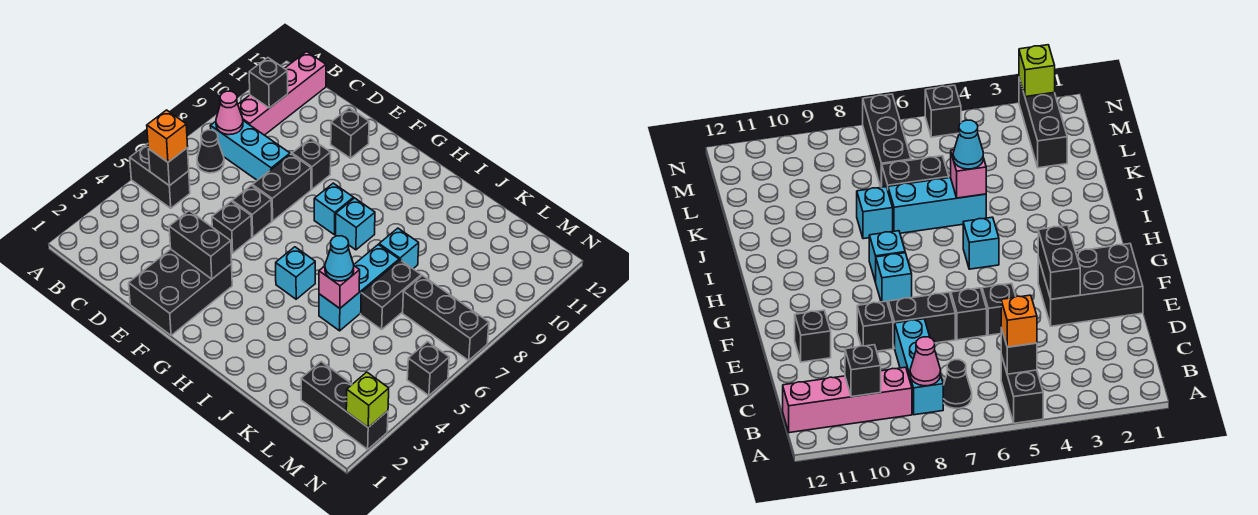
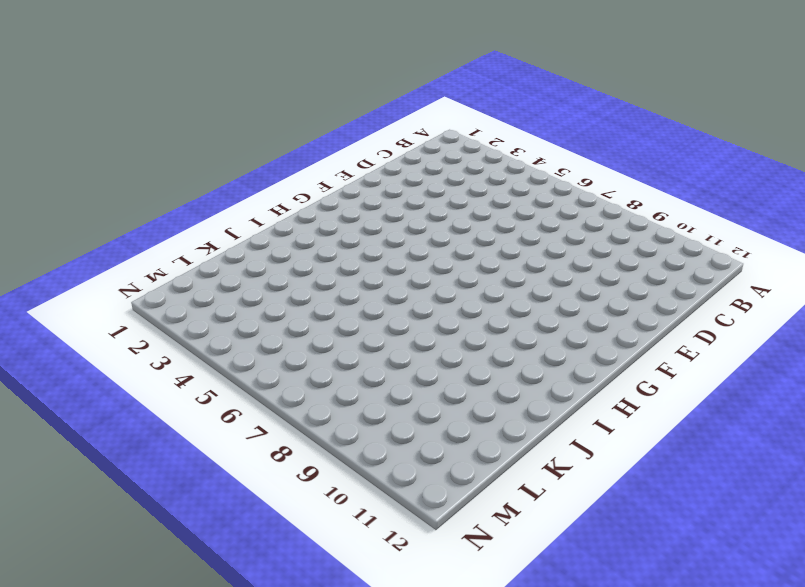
none -> black 1x2 brick [130,144,190,208]
none -> black 1x1 cone [197,130,224,173]
none -> cyan 1x3 brick [210,121,290,180]

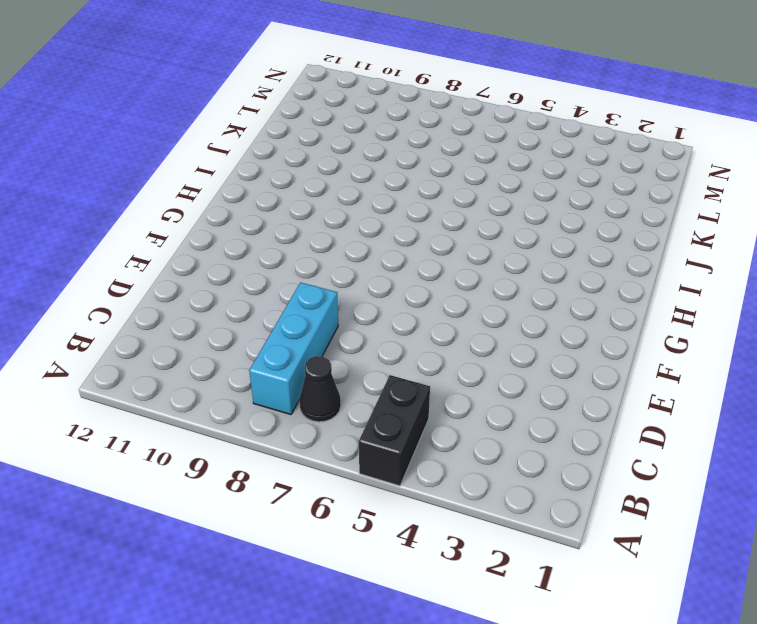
none -> pink 1x4 brick [238,52,326,135]
none -> black 2x3 brick [129,249,232,335]
none -> black 1x1 brick [212,201,252,253]

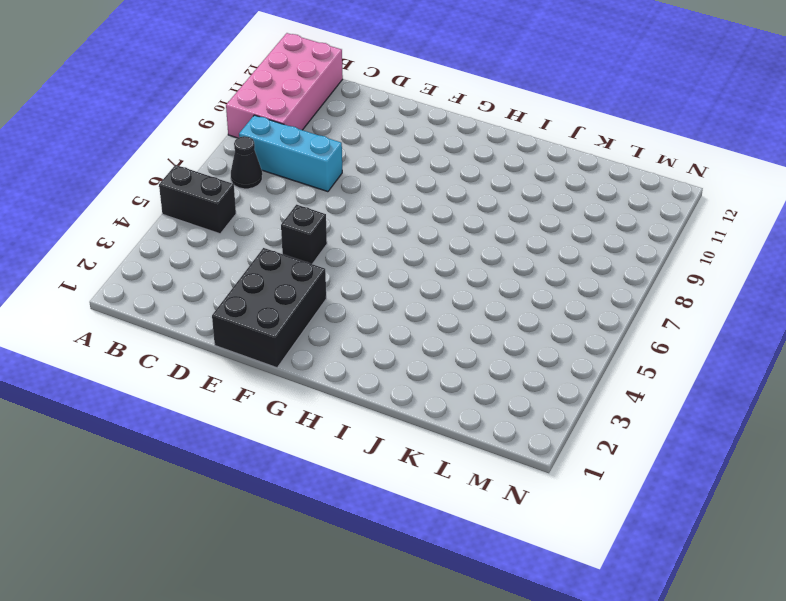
pink 2x4 brick [226,33,343,138] -> pink 1x4 brick [238,52,326,135]
none -> black 1x1 brick [232,185,272,237]
none -> black 1x2 brick [252,154,311,221]
none -> black 1x1 brick [292,138,331,189]

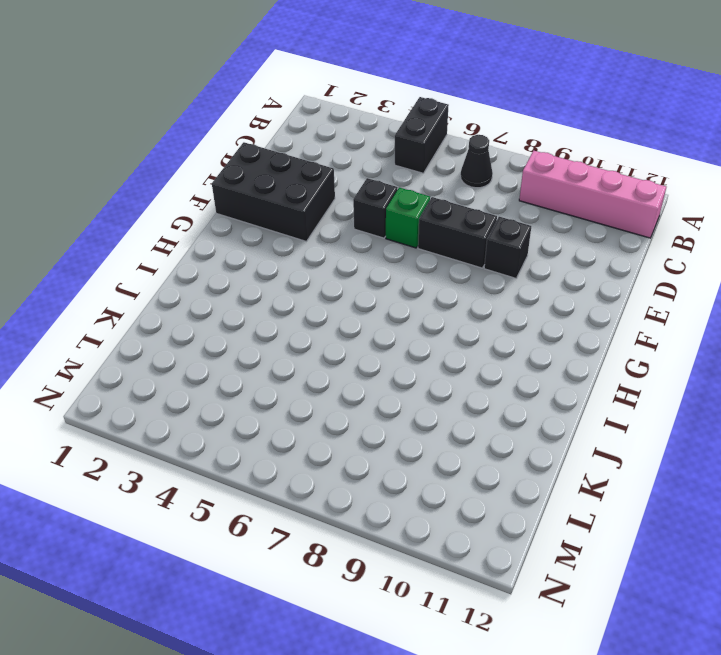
green 1x1 brick [386,188,430,248] -> black 1x1 brick [232,185,272,237]
none -> cyan 1x3 brick [210,121,290,180]
none -> black 1x1 brick [331,108,369,158]
none -> cyan 1x1 brick [314,183,354,235]

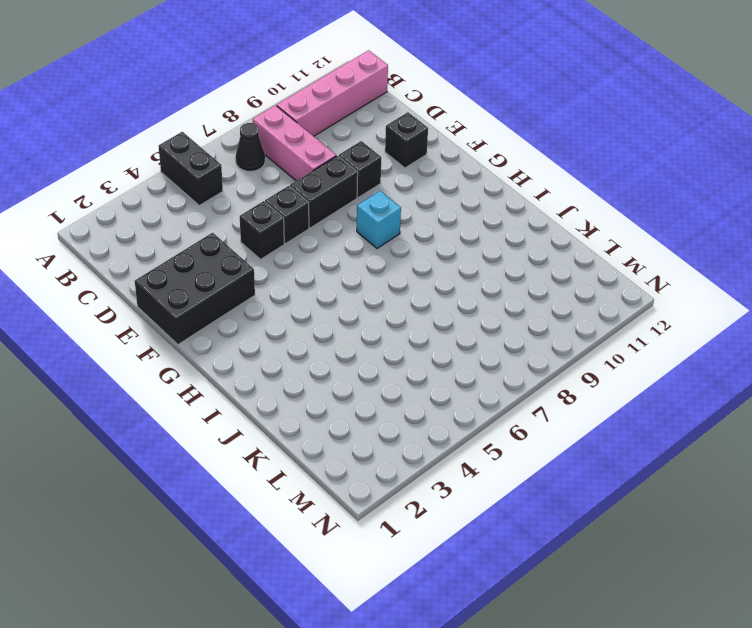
pink 1x3 brick [253,105,336,181] -> cyan 1x3 brick [210,121,290,180]
none -> cyan 1x1 brick [276,247,315,299]
none -> cyan 1x1 brick [336,198,375,250]
none -> cyan 1x3 brick [319,245,399,331]

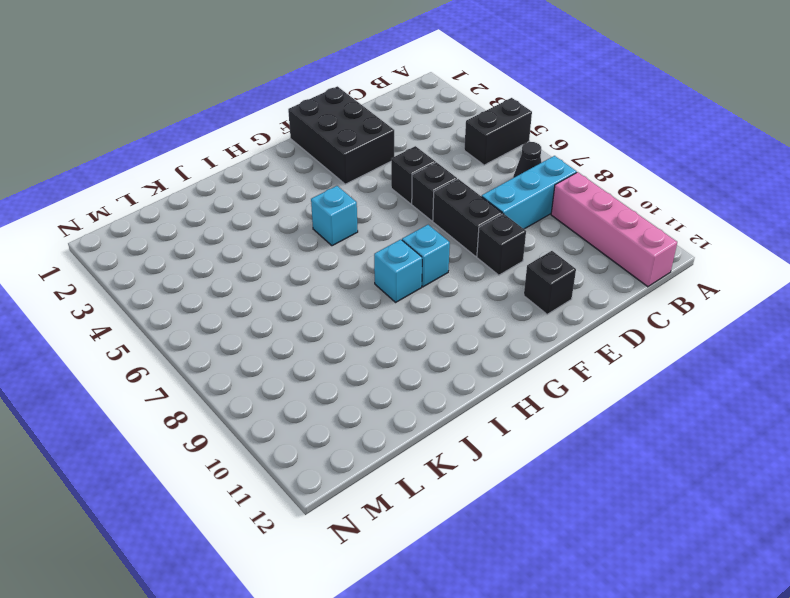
none -> cyan 1x3 brick [319,245,399,331]
none -> cyan 1x1 brick [379,228,419,269]
none -> black 1x2 brick [361,260,421,329]

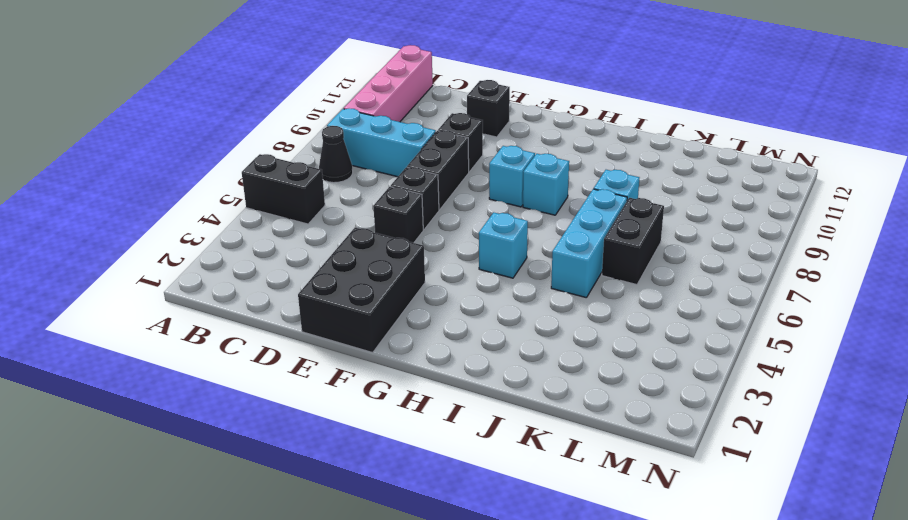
none -> black 1x3 brick [301,362,388,449]
none -> black 1x3 brick [403,276,489,360]
none -> black 1x1 brick [407,342,449,396]

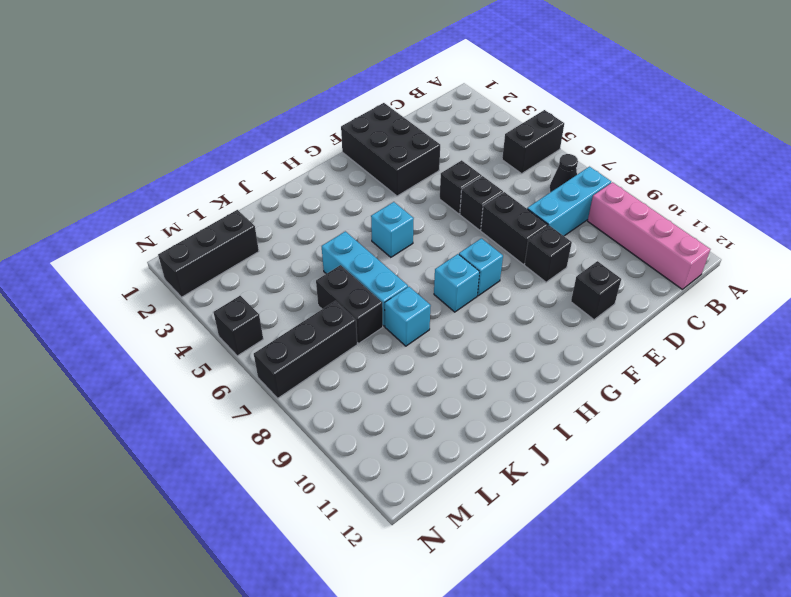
none -> black 1x1 brick [148,148,189,186]
none -> pink 1x1 cone [216,91,243,135]
none -> black 1x1 brick [249,58,288,108]

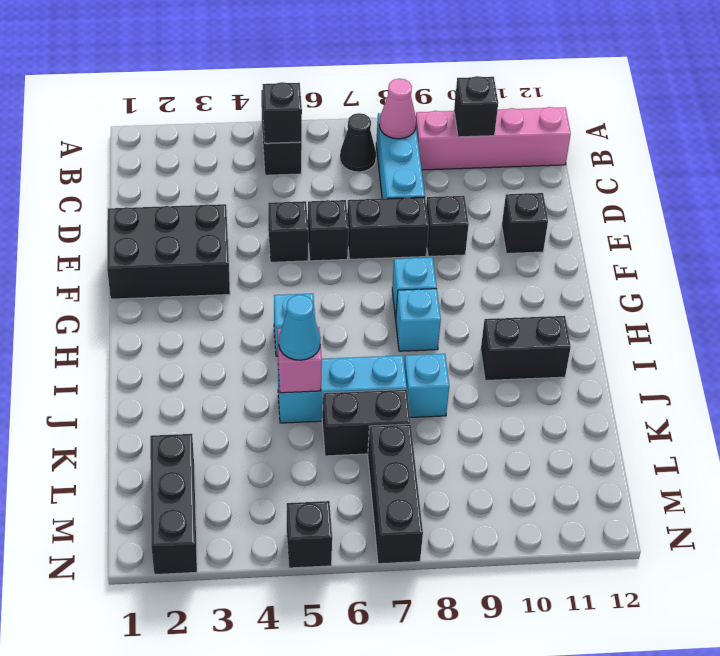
black 1x2 brick [481,316,571,381] -> black 1x2 brick turned to [169,211,232,279]
none -> lime 1x1 brick [346,372,389,428]
none -> orange 1x1 brick [147,110,188,162]

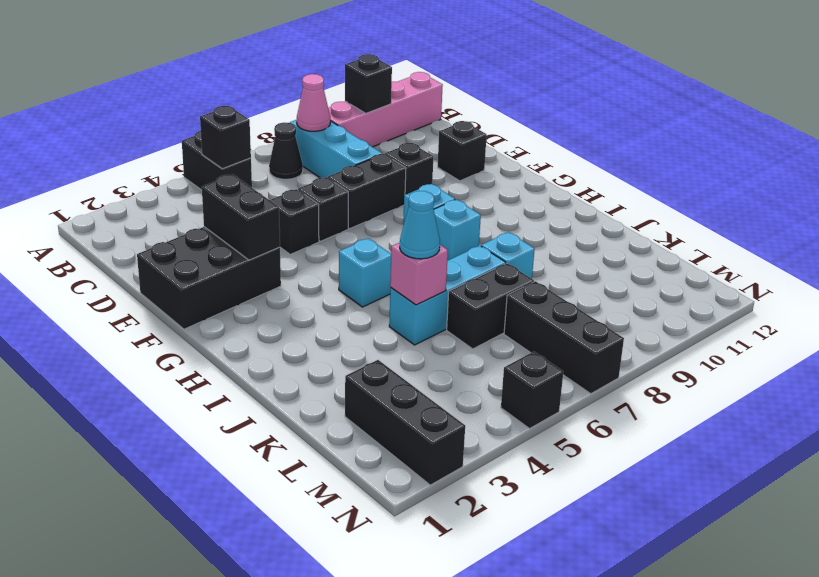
none -> lime 1x1 brick [346,372,389,428]
none -> orange 1x1 brick [147,110,188,162]

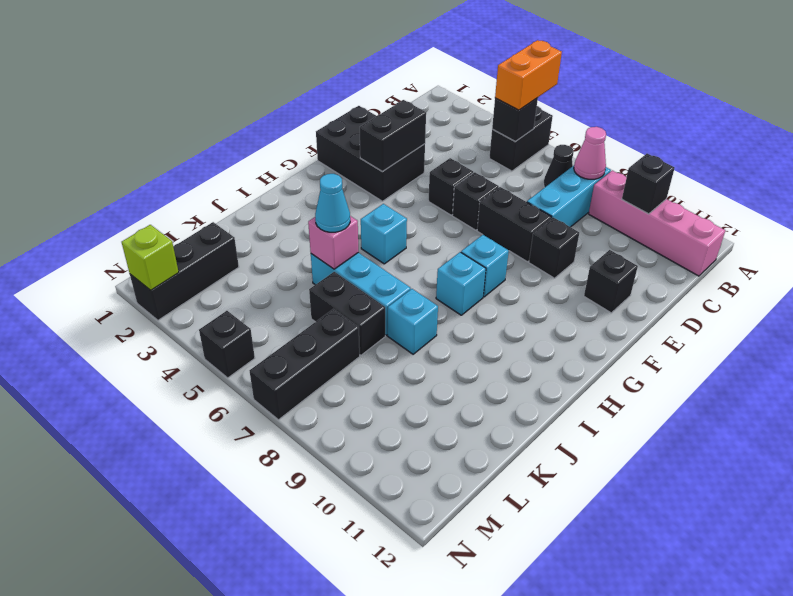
orange 1x2 brick [495,40,562,110] -> orange 1x1 brick [147,110,188,162]

